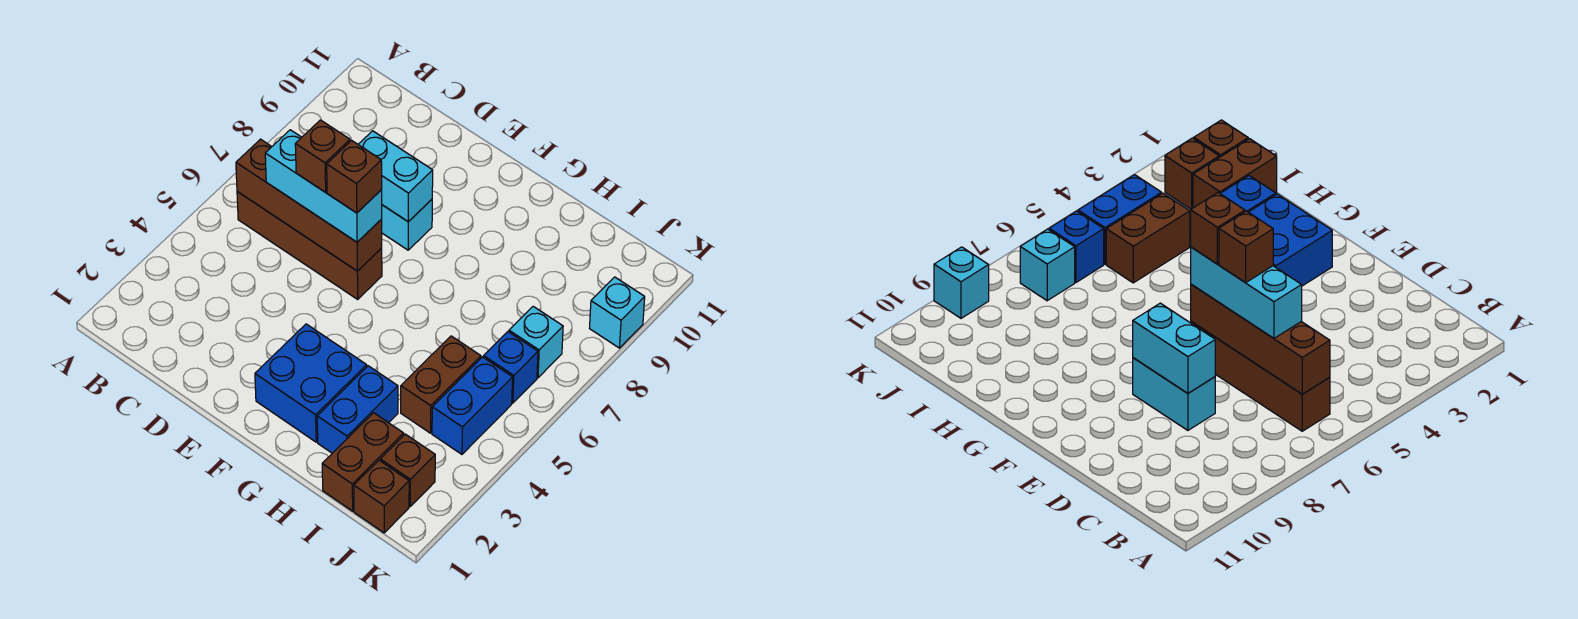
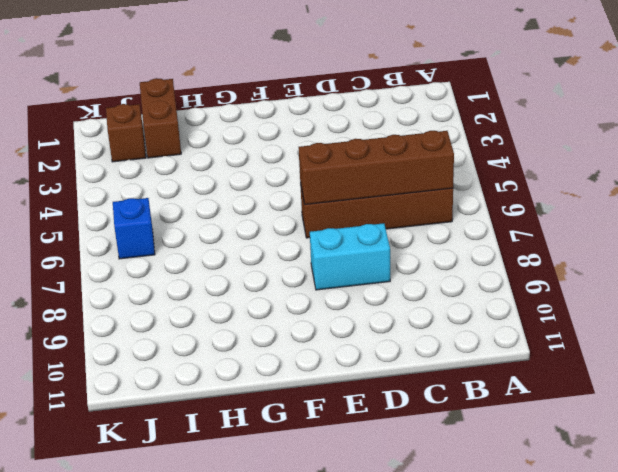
none -> blue 2x2 brick [255,324,367,442]
none -> blue 1x2 brick [317,366,398,453]
none -> brown 1x2 brick [401,336,481,433]

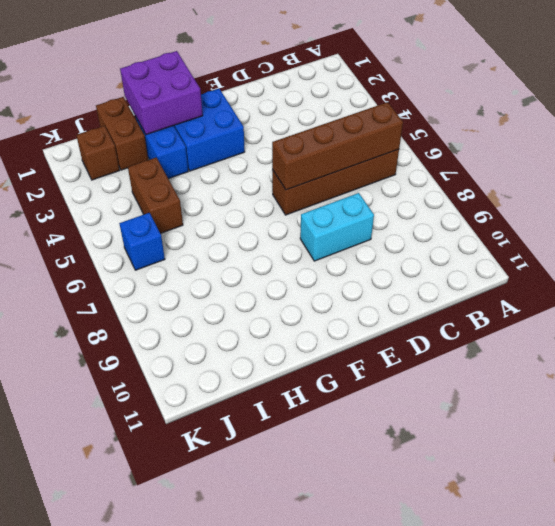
purple 2x2 brick [120,51,203,135] -> none
none -> brown 1x1 brick [354,460,409,533]
none -> blue 1x2 brick [432,357,513,454]
none -> cyan 1x1 brick [509,306,563,378]

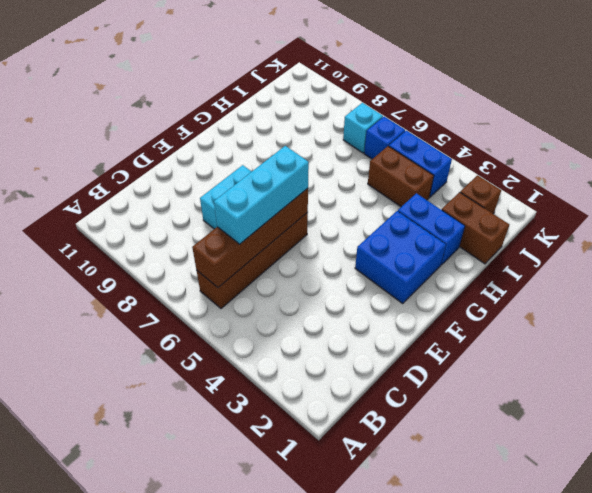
none -> brown 1x1 brick [354,460,409,533]
none -> cyan 1x1 brick [589,277,645,348]
none -> cyan 1x2 brick [358,131,433,222]

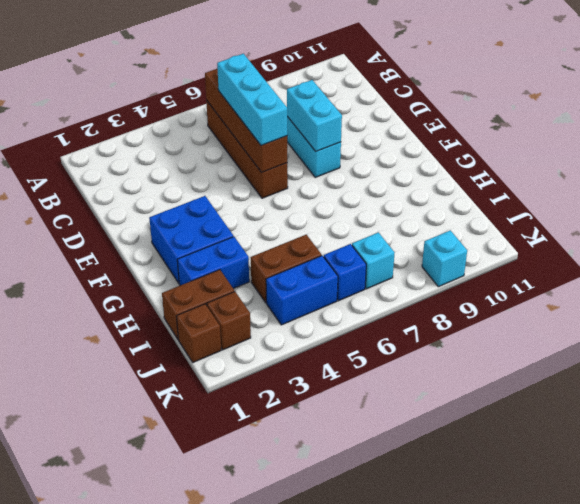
none -> brown 1x1 brick [295,120,350,192]
none -> brown 1x1 brick [327,140,382,213]

